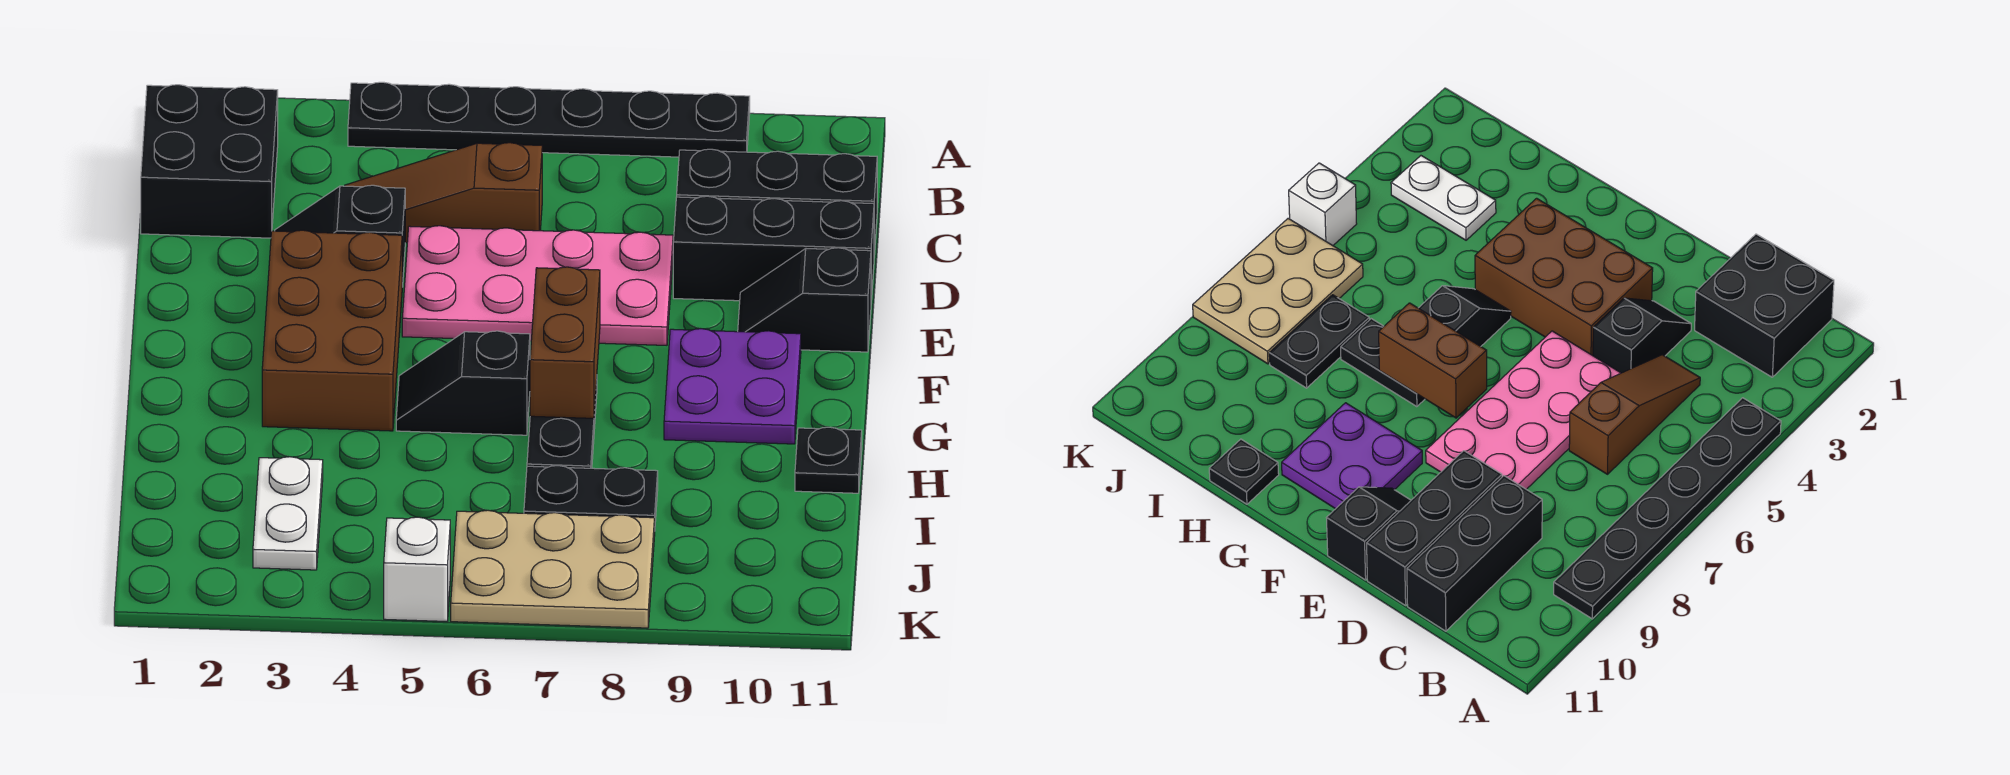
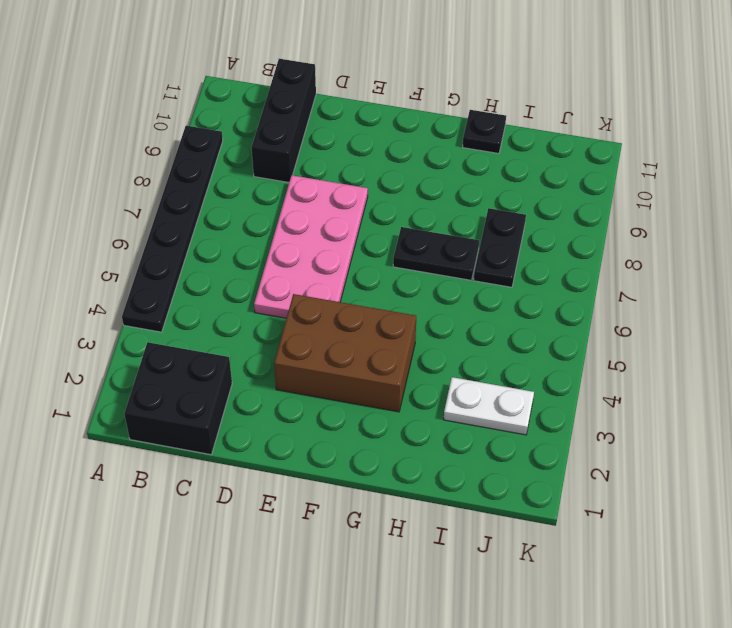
none -> brown 1x3 slope [345,143,542,243]
none -> black 1x2 slope [275,185,405,287]
none -> black 1x3 brick [673,196,874,301]

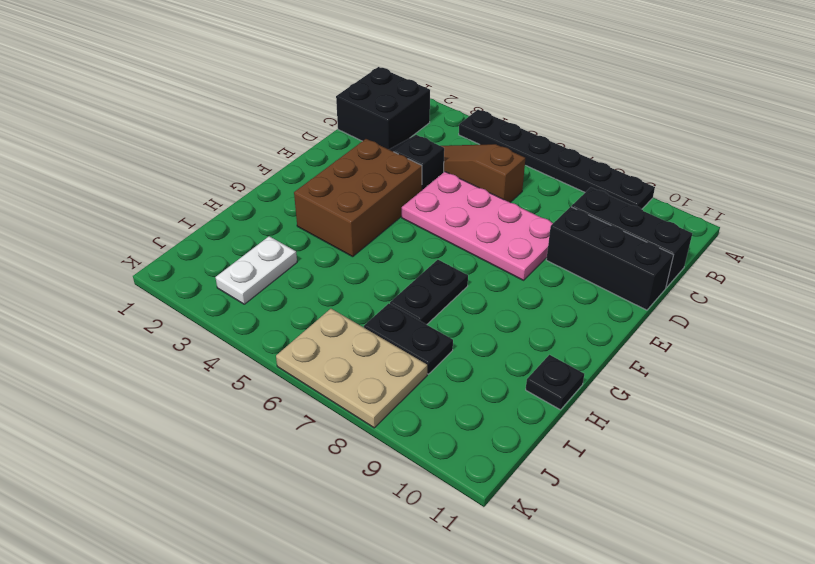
none -> black 1x2 slope [738,248,871,352]
none -> purple 2x2 plate [664,329,801,444]
none -> black 1x2 slope [396,331,530,435]

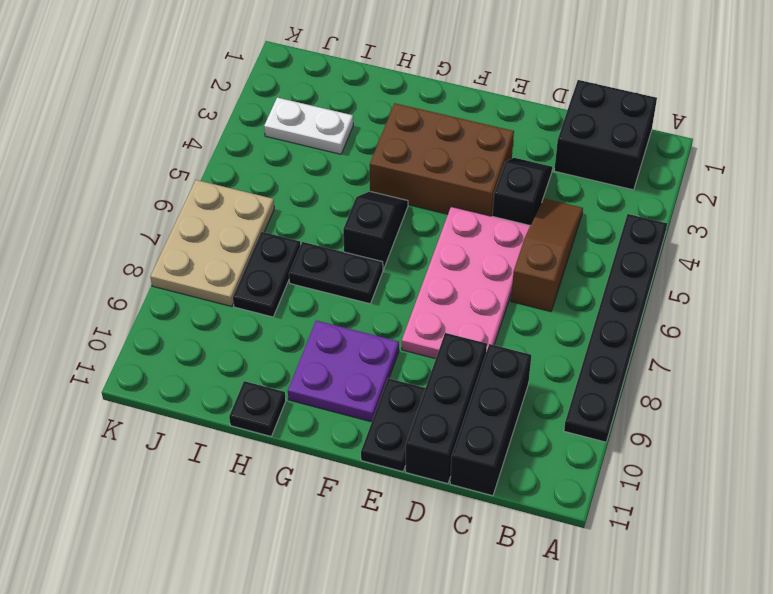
black 1x2 plate [361,378,425,472] -> black 1x2 slope [738,248,871,352]
none -> white 1x1 brick [384,517,450,621]
none -> brown 1x2 brick [530,267,600,418]

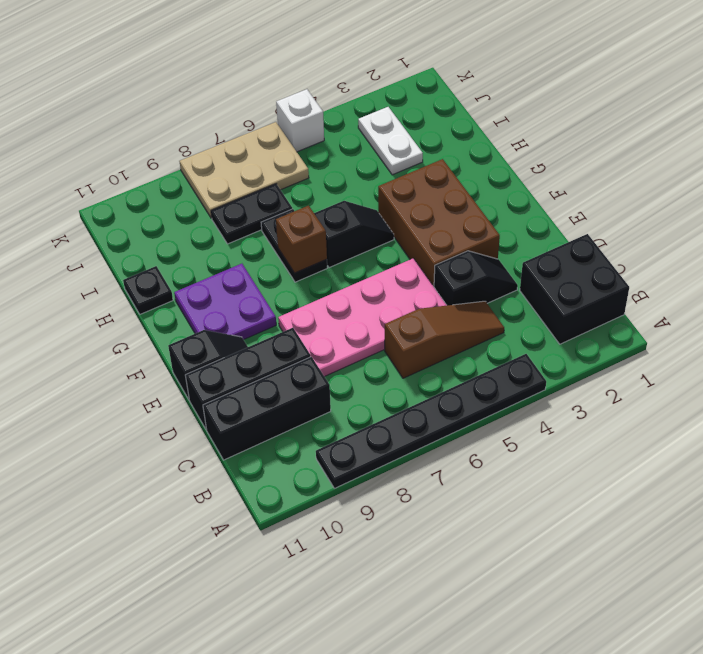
brown 1x1 brick [276,206,327,273] -> brown 1x2 brick [530,267,600,418]

